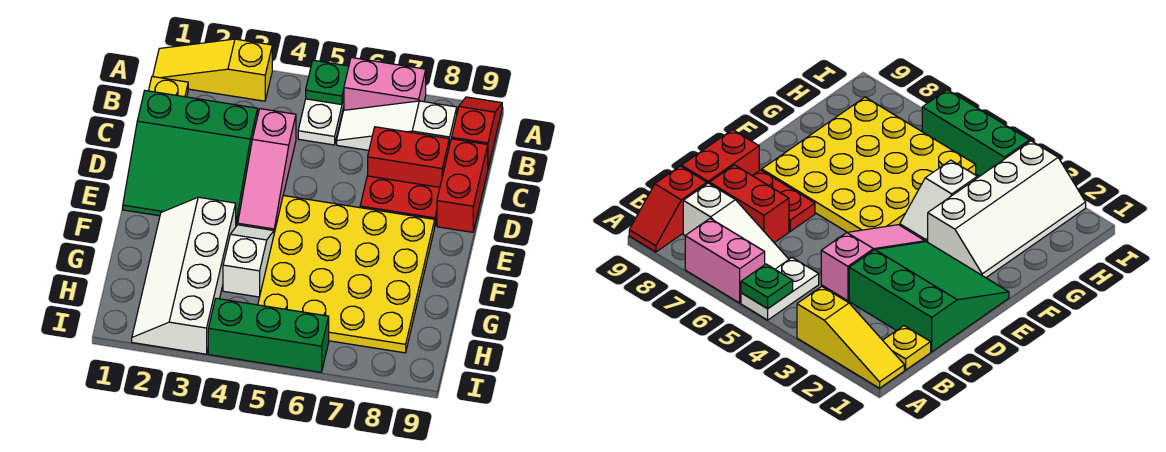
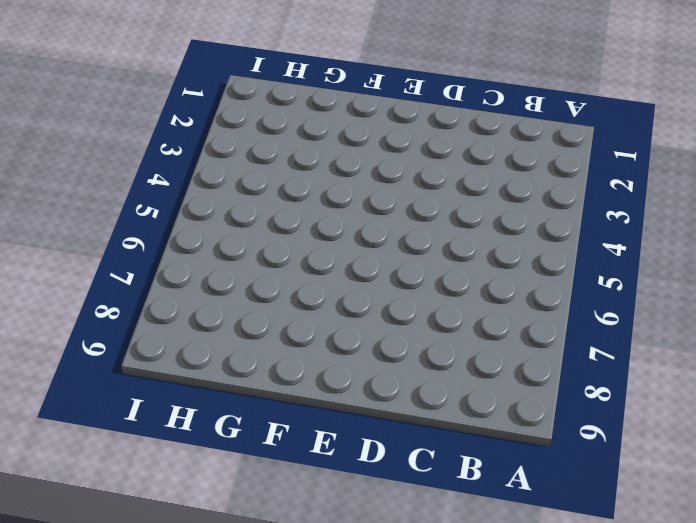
none -> yellow 1x3 slope [153,39,272,101]
none -> white 1x2 plate [298,98,344,145]
none -> pink 1x2 brick [344,58,426,110]

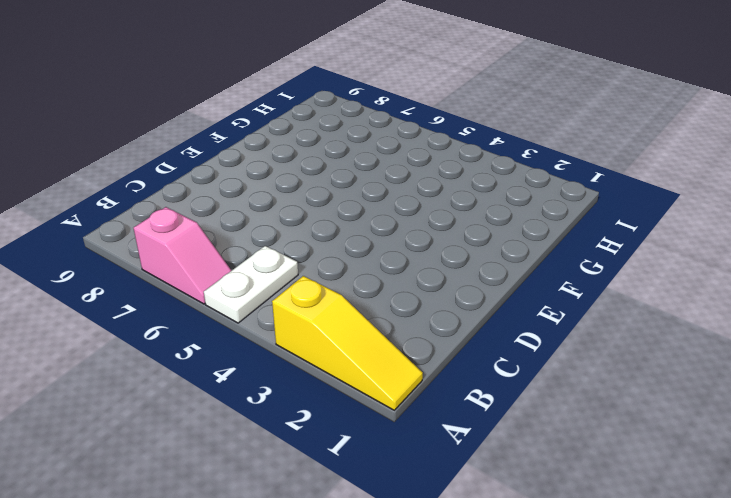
pink 1x2 slope [134,207,232,304] -> pink 1x2 brick [344,58,426,110]
none -> red 1x2 slope [452,97,502,167]
none -> yellow 1x1 plate [149,76,188,97]
none -> white 1x3 slope [337,101,457,150]

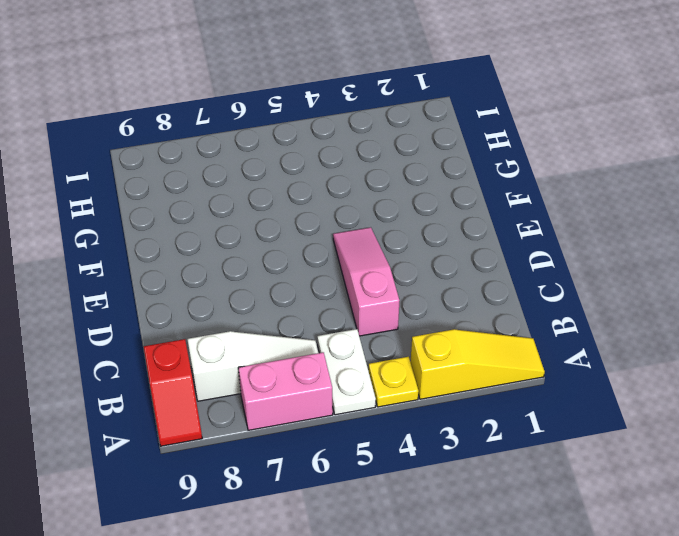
yellow 1x1 plate [368,357,419,407] -> yellow 1x1 plate moved to [149,76,188,97]
none -> green 3x3 slope [123,91,258,226]
none -> red 1x2 brick [368,127,449,187]
none -> red 1x2 brick [437,139,488,232]

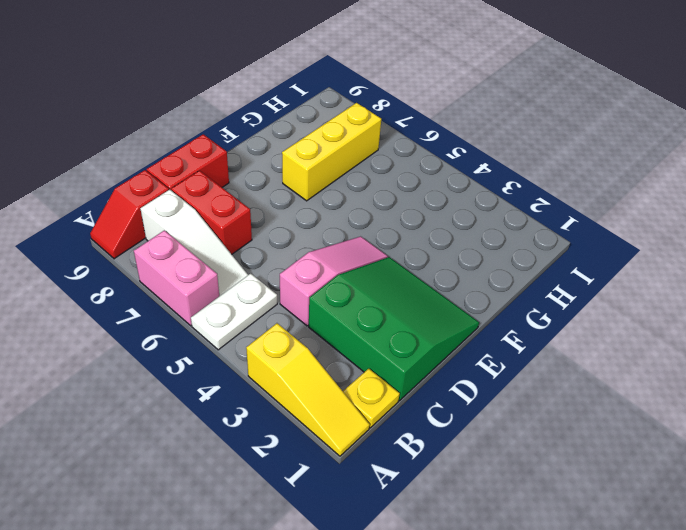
yellow 1x3 brick [282,103,381,201] -> yellow 4x4 plate [258,196,435,353]
none -> red 1x2 plate [360,176,440,225]
none -> white 2x4 slope [132,197,236,354]
none -> white 1x2 slope [223,225,274,297]

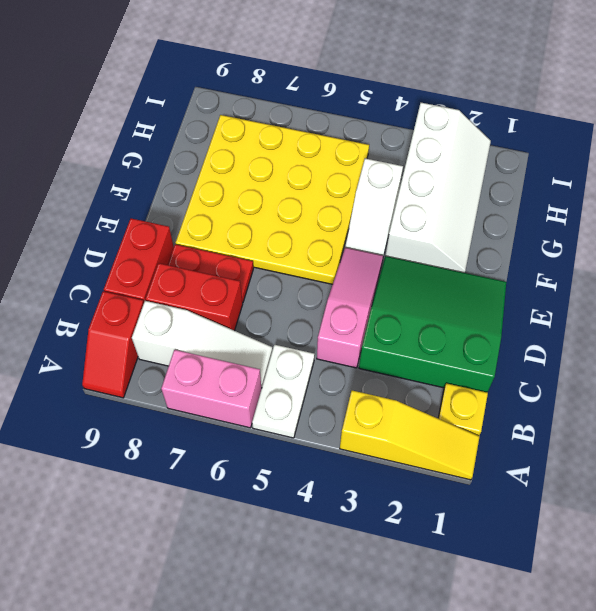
none -> green 1x3 brick [208,298,329,372]
none -> green 1x1 plate [306,60,349,105]

